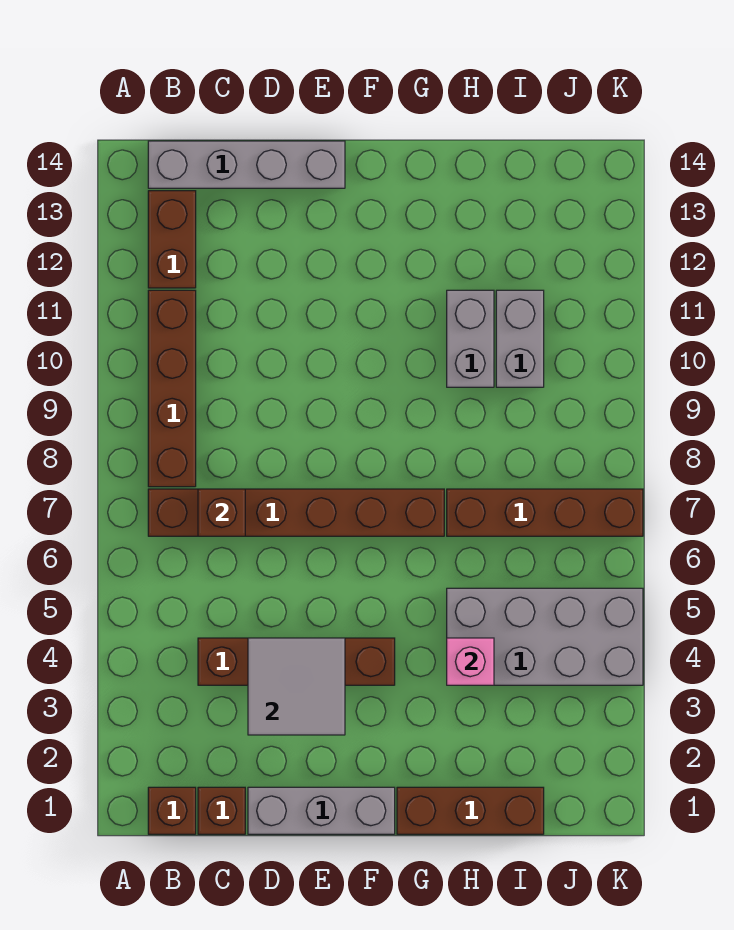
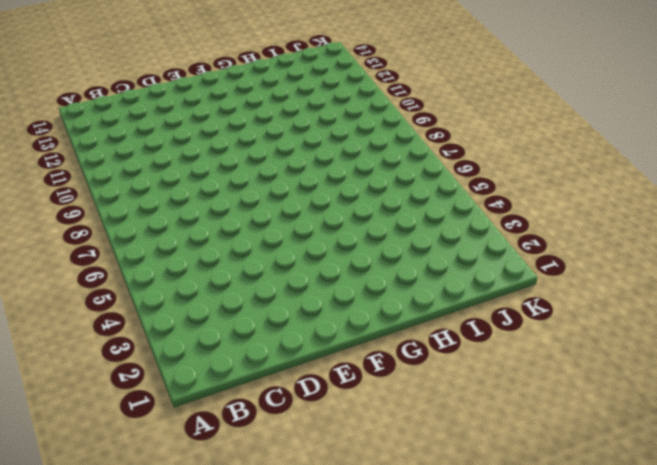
none -> brown 1x1 brick [148,787,196,834]
none -> brown 1x6 brick [148,489,444,536]
none -> brown 1x4 brick [148,290,196,487]

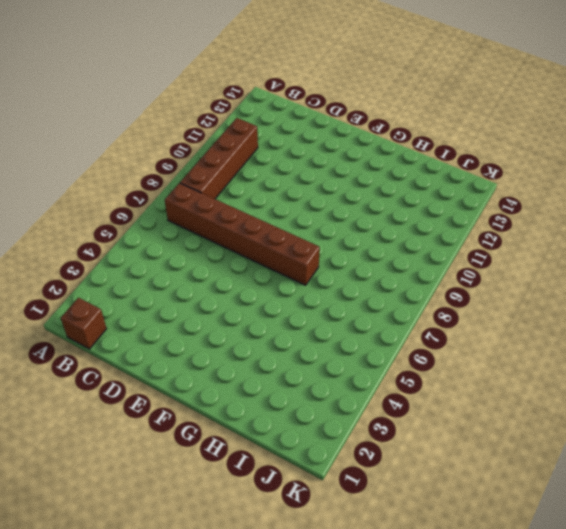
none -> brown 1x2 brick [148,191,196,288]
none -> grey 1x4 brick [148,141,345,188]
none -> brown 1x1 brick [198,787,245,834]

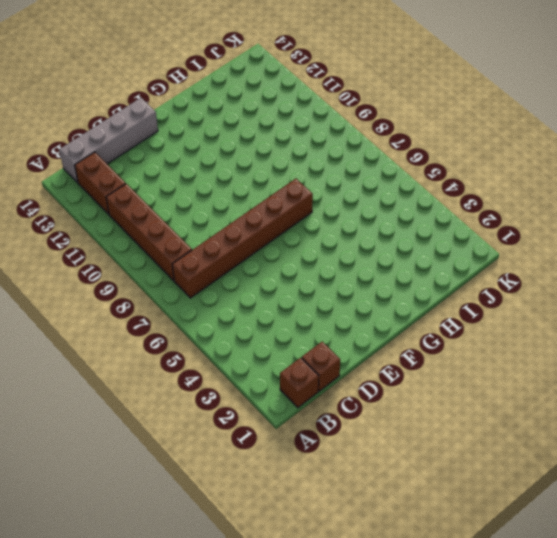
none -> brown 1x4 brick [198,638,395,685]
none -> grey 1x3 brick [248,787,395,834]
none -> brown 1x3 brick [397,787,544,834]

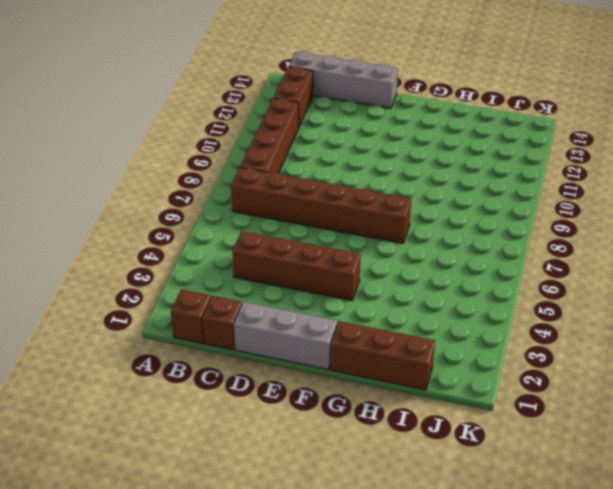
none -> grey 2x4 brick [447,588,643,685]
none -> brown 1x4 brick [447,489,643,536]
none -> grey 1x2 brick [447,290,494,387]

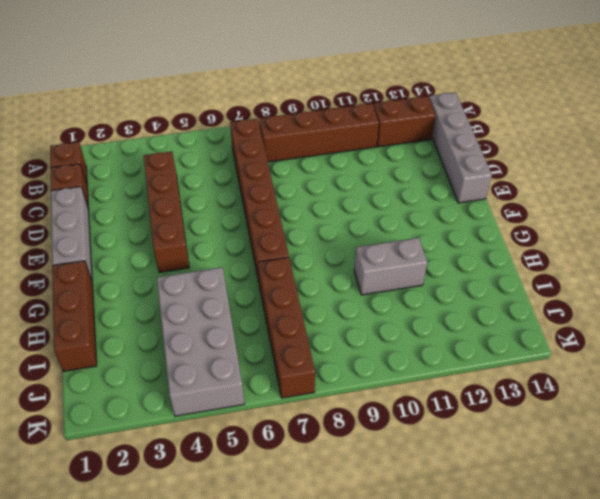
none -> grey 1x2 brick [496,290,544,387]
none -> brown 1x1 brick [198,489,245,536]
none -> grey 2x2 tile [248,638,345,735]

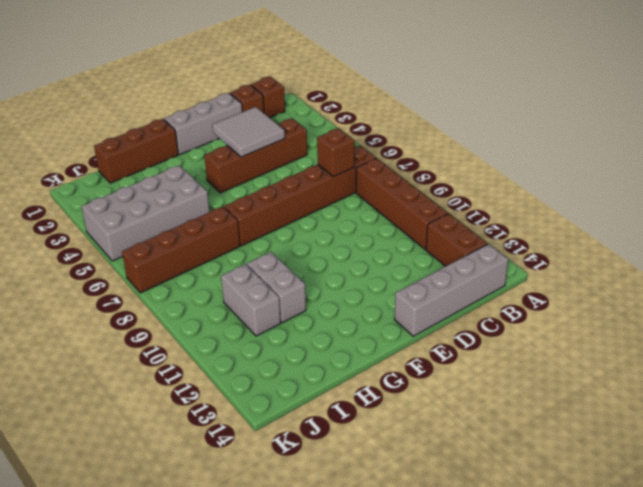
none -> pink 1x1 brick [447,638,494,685]

